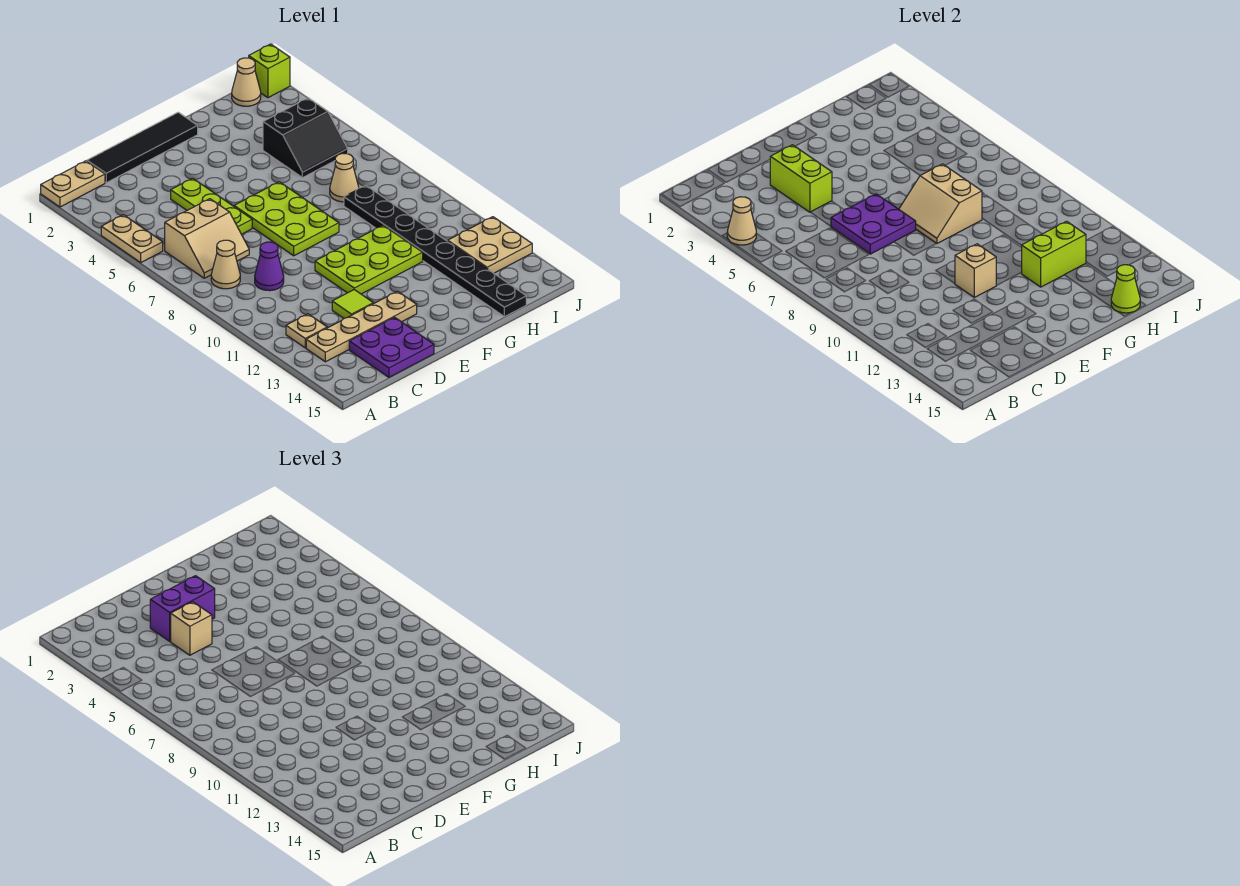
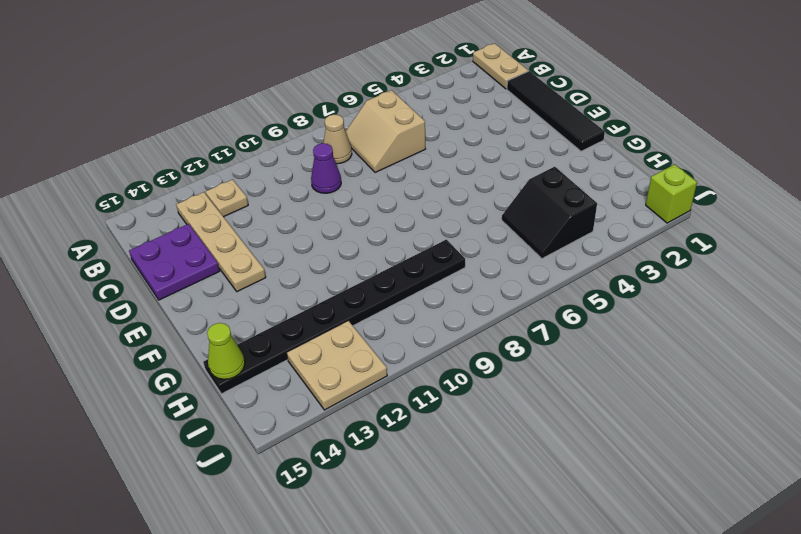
none -> tan 1x2 plate [101,215,163,262]
none -> lime 1x3 plate [171,178,252,234]
none -> lime 1x1 tile [332,290,373,318]

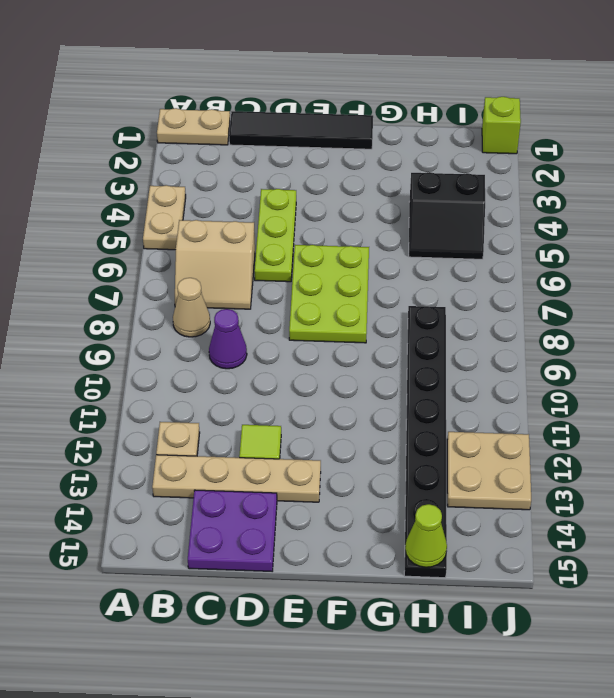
none -> lime 2x3 plate [315,225,423,294]
none -> tan 1x1 cone [330,153,359,202]
none -> tan 1x1 cone [232,58,261,106]

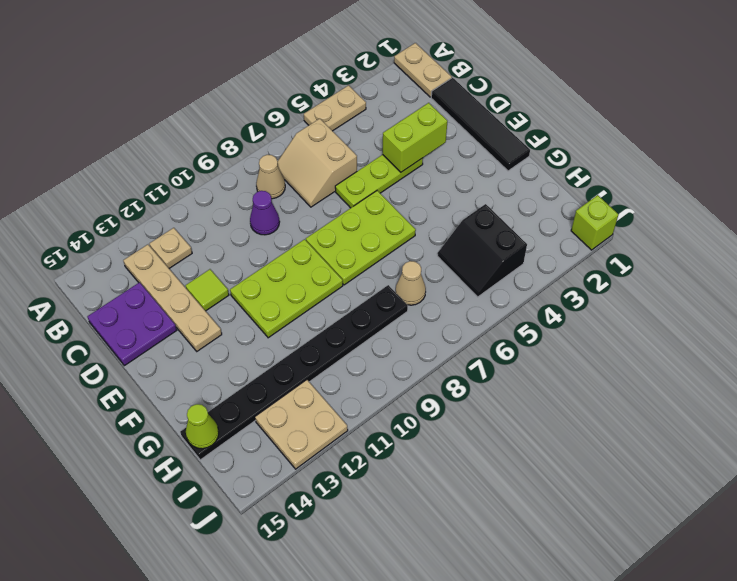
lime 2x3 plate [230,239,343,338] -> lime 2x3 plate turned to [315,225,423,294]
none -> tan 1x1 cone [232,58,261,106]
none -> tan 1x1 cone [727,197,756,245]
none -> purple 2x2 plate [831,194,916,254]

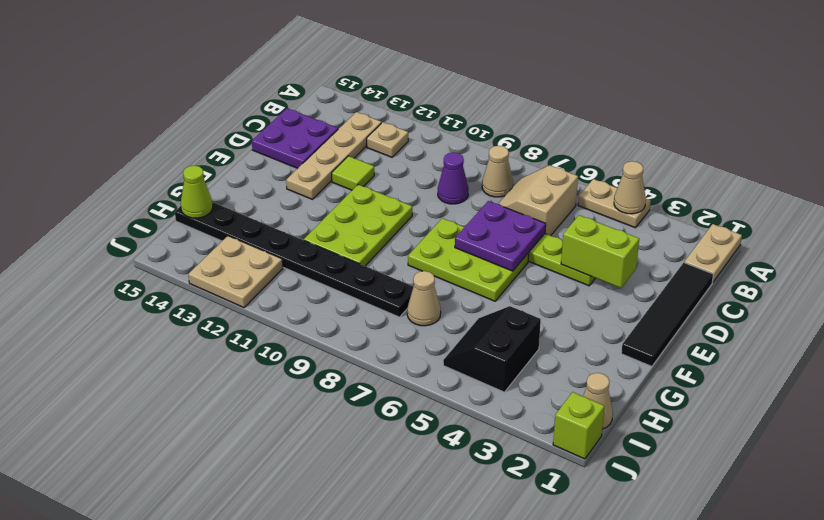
none -> tan 1x1 brick [955,244,996,297]
none -> tan 2x2 slope [899,164,982,244]
none -> lime 1x2 brick [1021,221,1086,287]

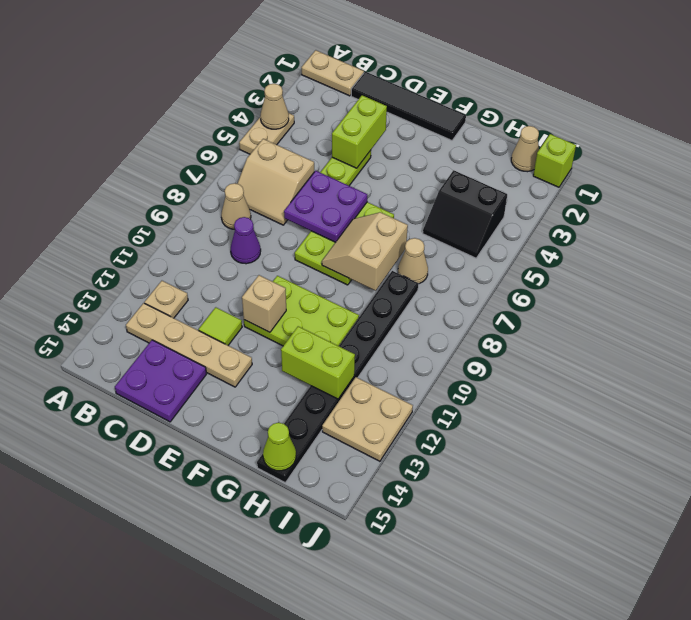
none -> purple 1x2 brick [150,576,215,641]
none -> tan 1x1 brick [170,602,212,655]

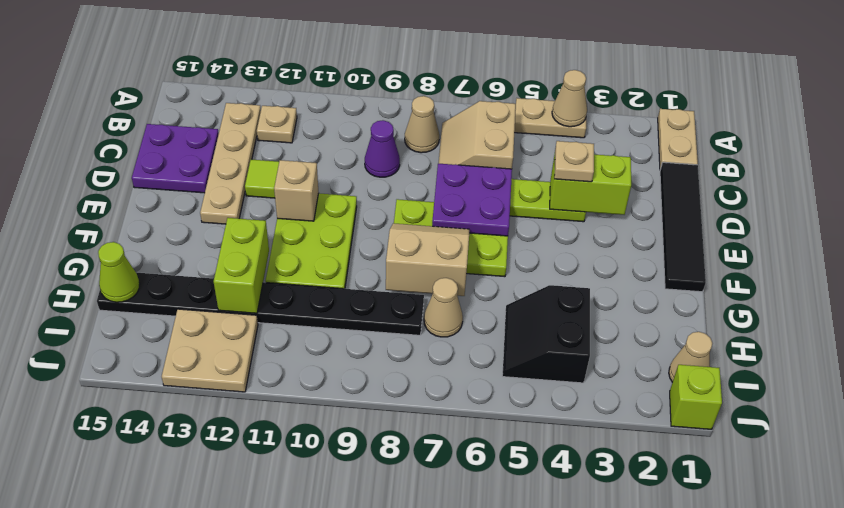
tan 1x1 plate [554,141,594,182] -> tan 1x1 brick [170,602,212,655]
none -> purple 1x2 brick [150,576,215,641]

